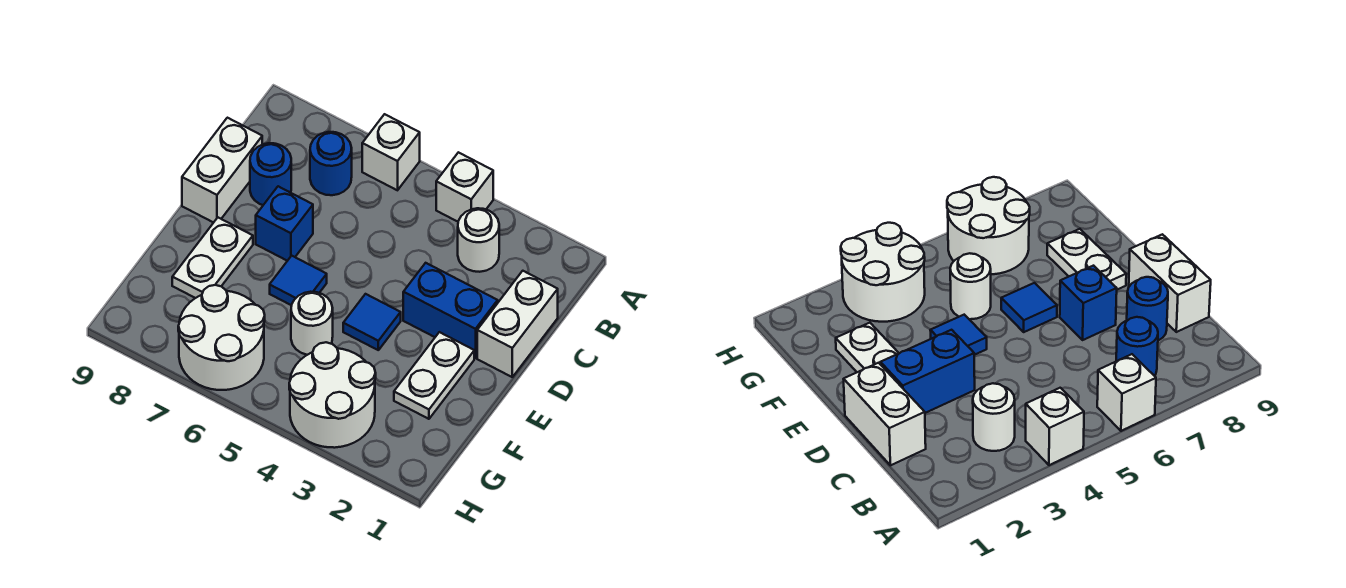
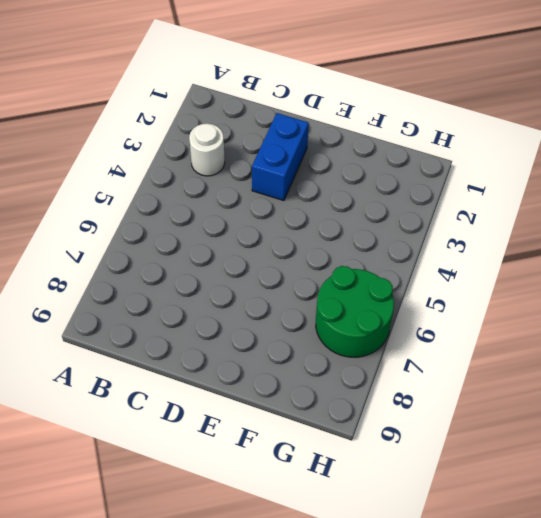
green 2x2 round brick [316,266,394,357] -> white 2x2 round brick [178,285,265,390]
none -> white 1x1 brick [436,152,493,222]
none -> white 1x1 brick [362,114,420,190]
none -> blue 1x1 round brick [310,132,352,195]

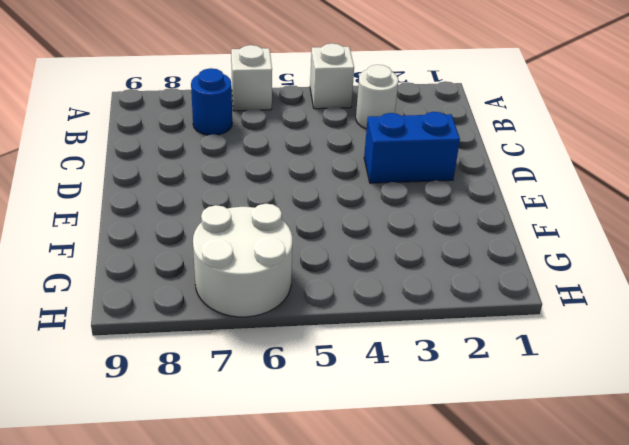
none -> white 1x2 brick [477,271,558,377]
none -> blue 1x1 round brick [250,143,291,205]
none -> white 1x2 brick [182,118,262,223]

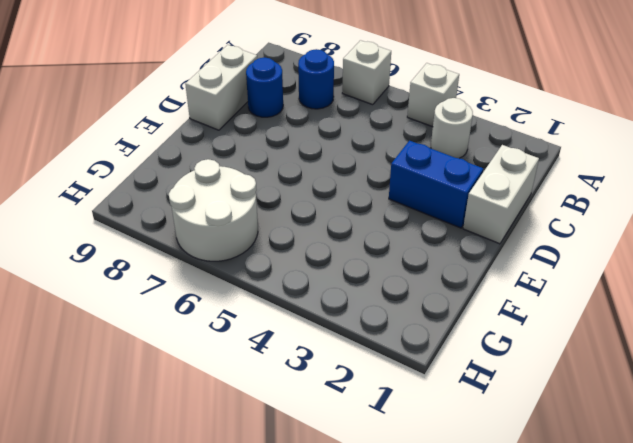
none -> blue 1x1 brick [256,186,313,261]
none -> white 1x2 plate [394,332,474,419]
none -> blue 1x1 tile [343,294,401,350]

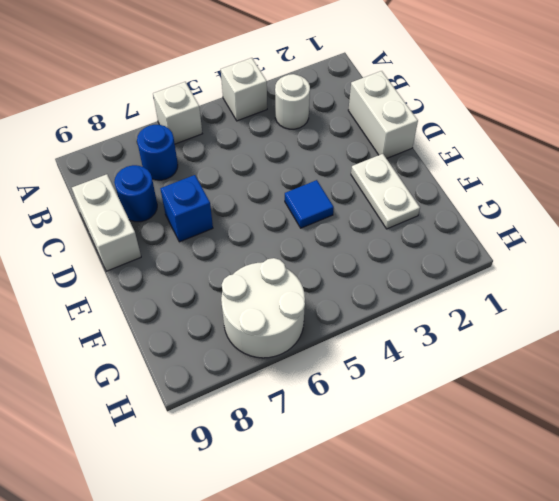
none -> blue 1x2 brick [403,263,498,358]
none -> blue 1x1 tile [270,256,327,305]
none -> white 1x2 plate [172,218,253,298]

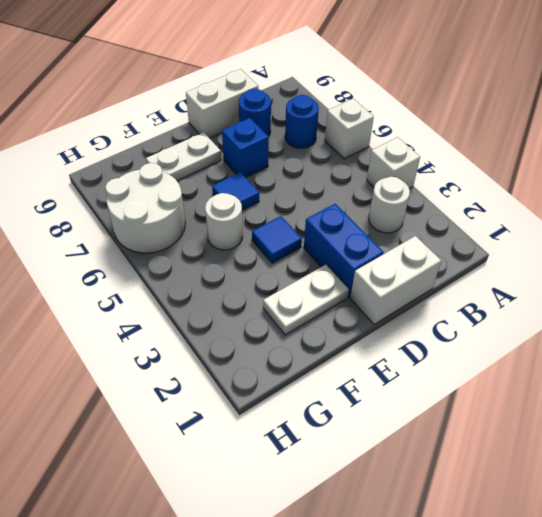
none -> white 2x2 round brick [289,342,376,448]

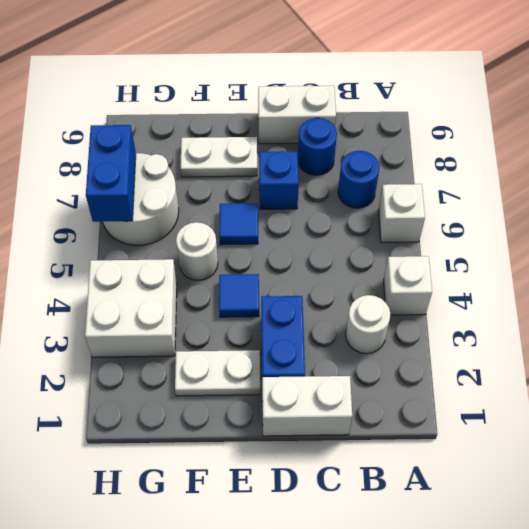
white 2x2 brick [85,259,177,357] -> white 2x2 round brick [289,342,376,448]
blue 1x2 brick [86,125,136,222] -> none

